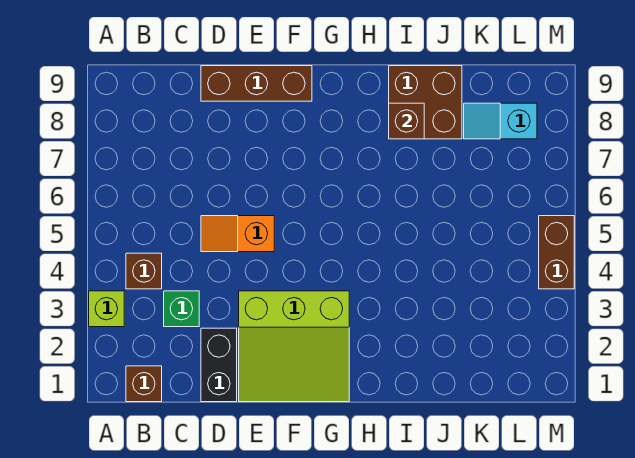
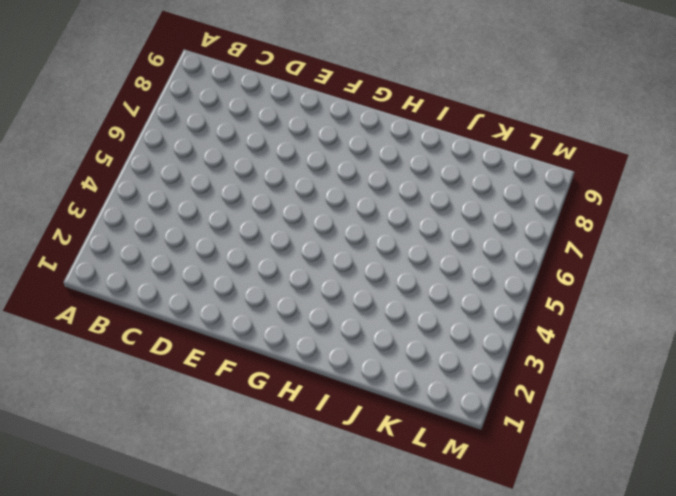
none -> lime 1x1 brick [89,291,124,327]
none -> brown 1x1 brick [126,366,162,402]
none -> brown 1x1 brick [126,253,162,289]

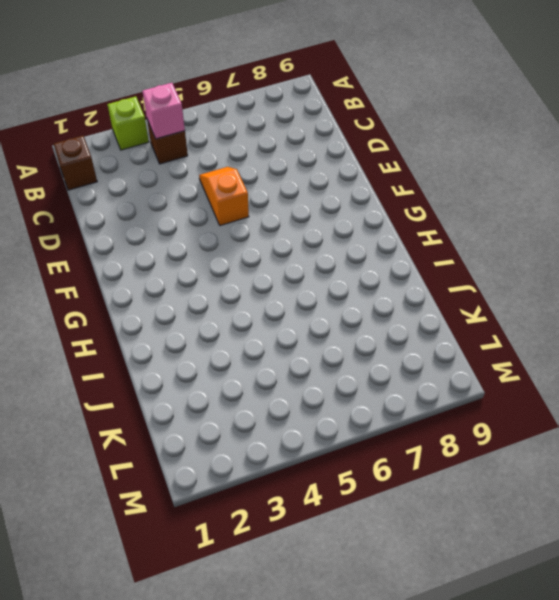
pink 1x1 brick [143,83,185,139] -> none
none -> green 1x1 brick [164,291,199,327]
none -> black 1x2 brick [201,328,237,402]
none -> brown 1x3 brick [201,66,312,101]

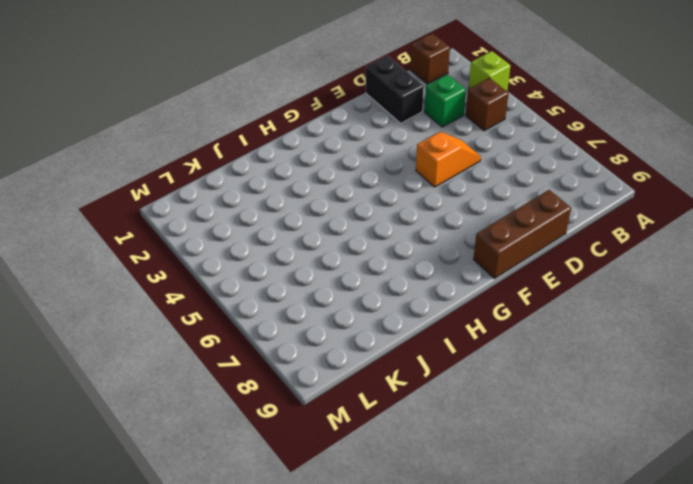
none -> lime 3x3 slope [239,291,349,402]
none -> brown 2x2 brick [389,66,462,139]
none -> cyan 1x2 slope [464,103,537,139]

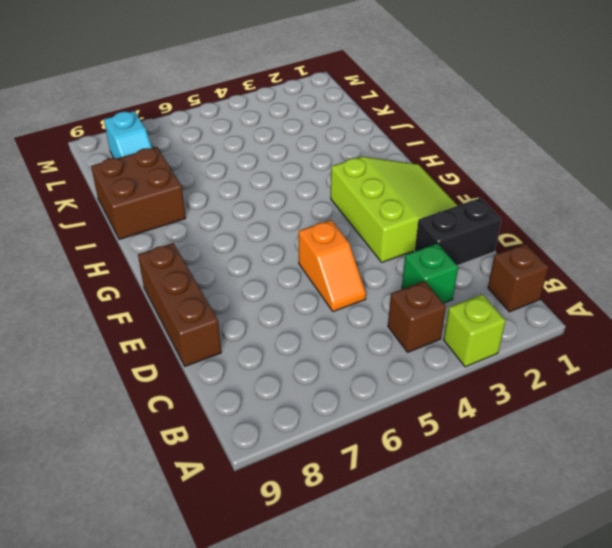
none -> brown 1x2 brick [539,216,574,289]
none -> brown 1x1 brick [389,103,424,139]

